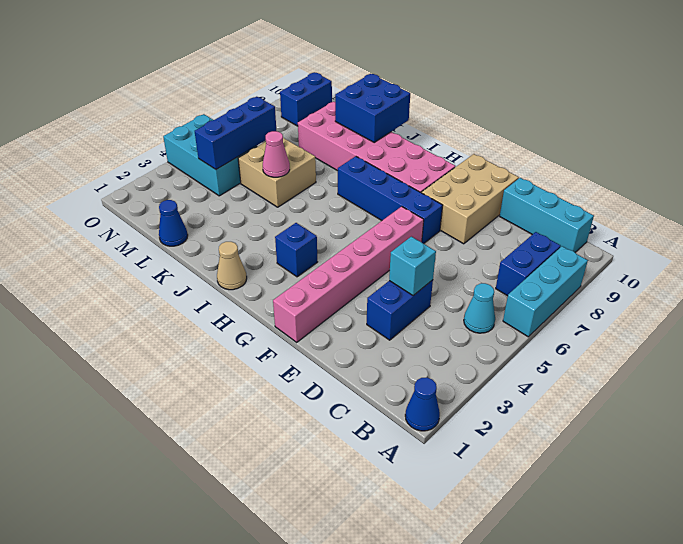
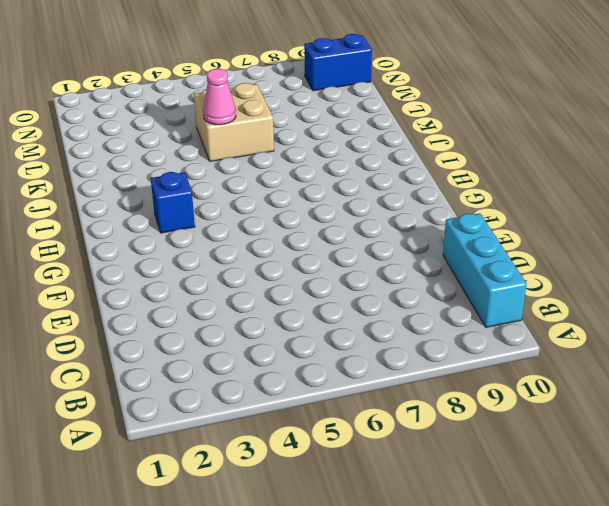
none -> blue 1x1 cone [405,377,440,431]
none -> cyan 1x3 brick [503,246,588,337]
none -> cyan 1x1 cone [464,283,495,333]

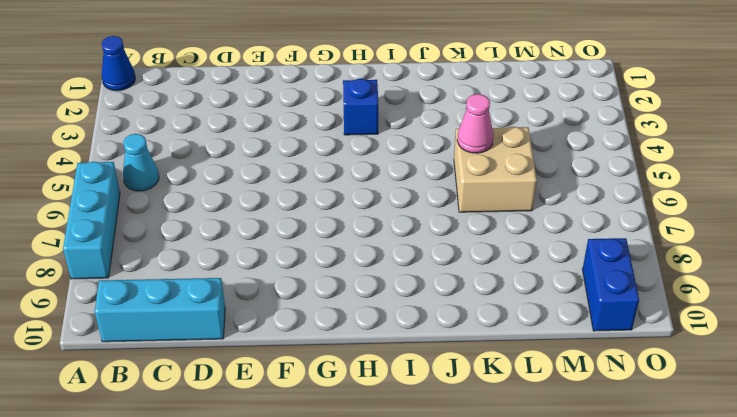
none -> blue 1x2 brick [496,232,561,296]
none -> blue 1x2 brick [367,280,433,340]
none -> tan 2x3 brick [422,154,519,244]

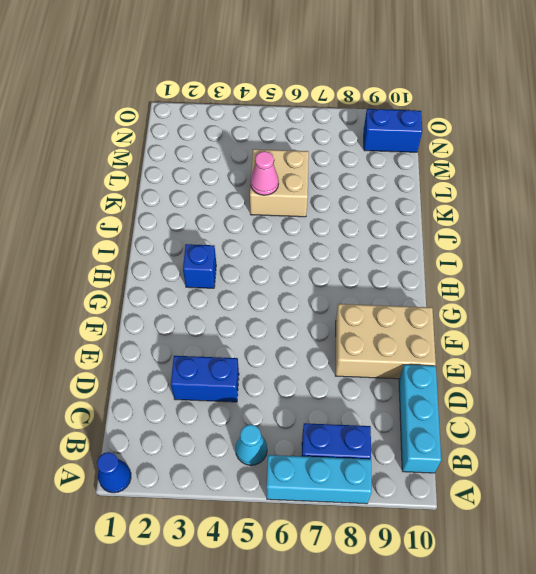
none -> pink 1x6 brick [273,207,424,342]
none -> blue 1x4 brick [338,156,443,244]
none -> pink 2x6 brick [298,101,456,193]

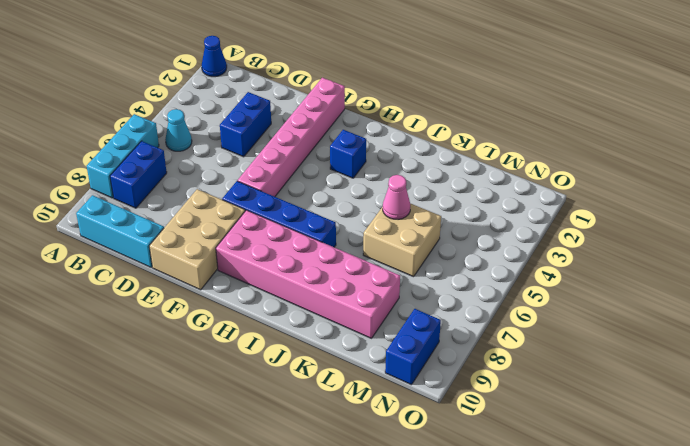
none -> tan 1x1 cone [217,242,247,290]
none -> blue 1x1 cone [159,200,188,246]
none -> cyan 2x3 brick [163,114,257,196]

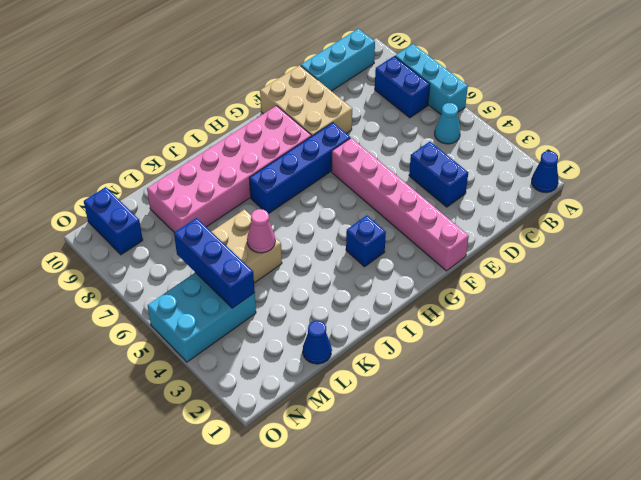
none -> tan 1x1 cone [217,242,247,290]
none -> cyan 1x1 brick [389,237,436,295]
none -> blue 2x2 brick [335,74,410,142]

